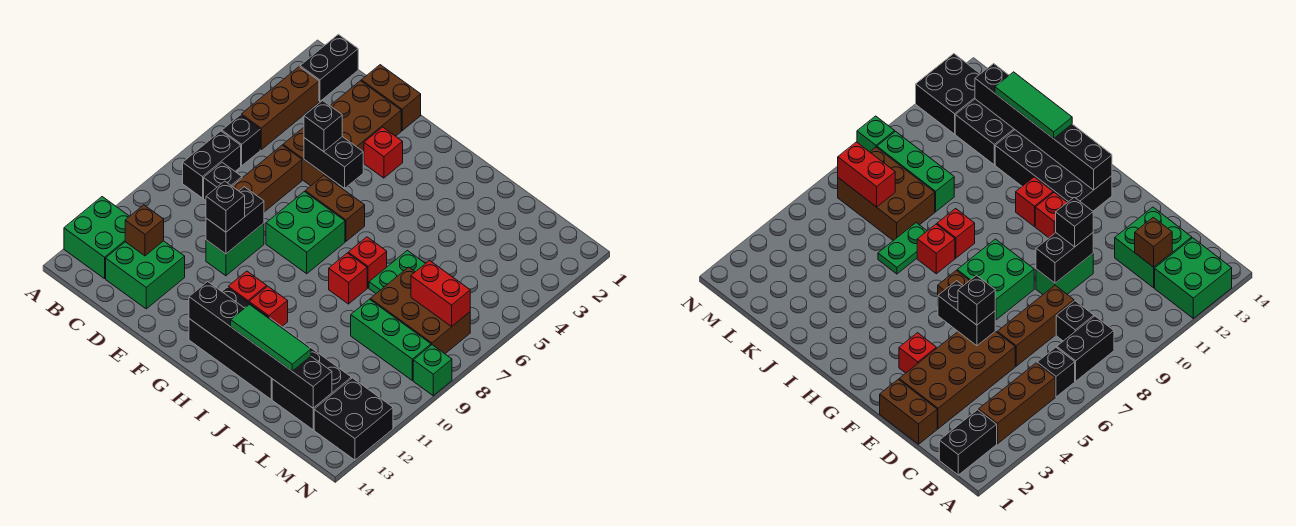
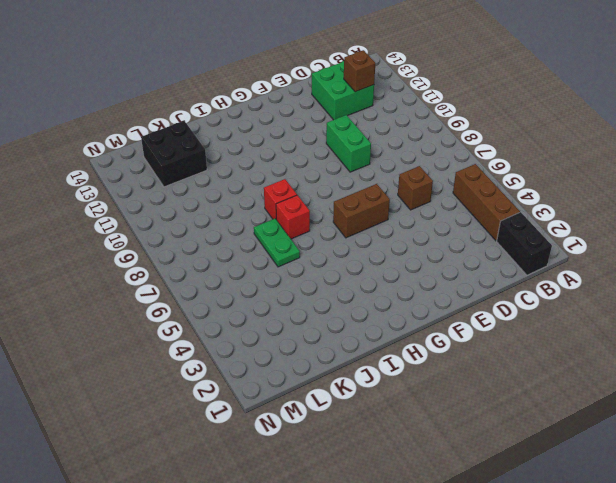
brown 1x1 brick [398,166,433,210] -> brown 1x3 brick [232,145,302,212]
none -> green 2x2 brick [64,197,129,279]
none -> black 1x1 brick [222,115,260,166]
none -> black 1x2 brick [183,131,241,198]
none -> black 1x1 brick [204,162,242,201]

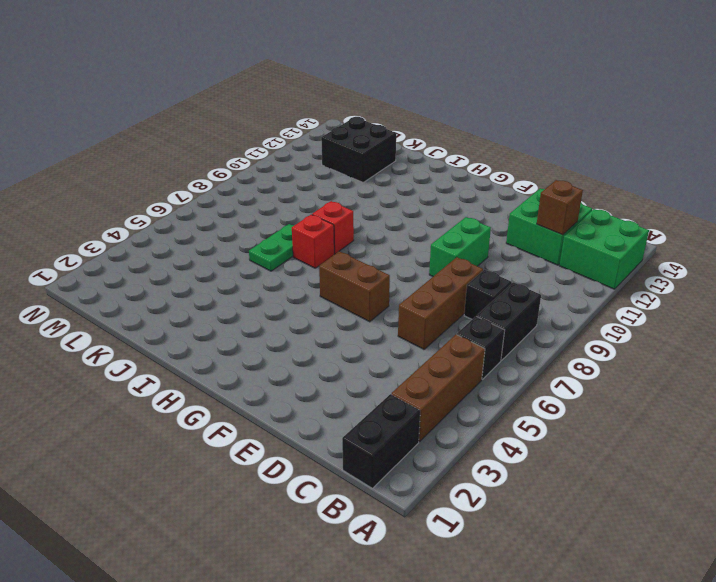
none -> brown 1x2 brick [361,65,421,131]
none -> brown 2x4 brick [283,81,401,186]
none -> red 1x1 brick [364,127,403,178]
none -> green 2x2 brick [266,192,345,274]

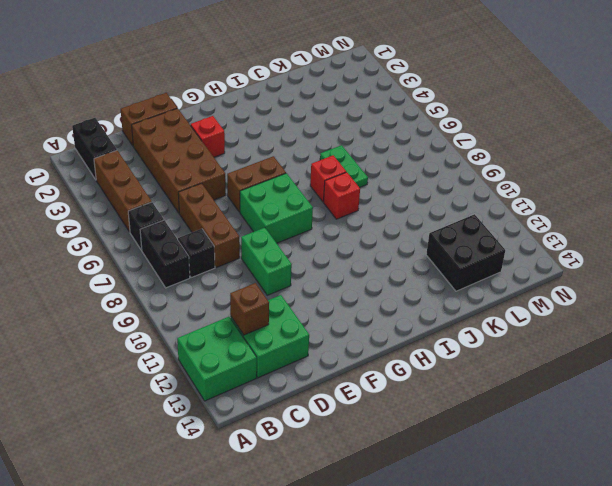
none -> red 1x1 brick [228,271,267,302]
none -> black 2x4 brick [189,287,310,400]
none -> red 1x1 brick [249,286,288,326]
none -> brown 2x3 brick [370,267,470,354]

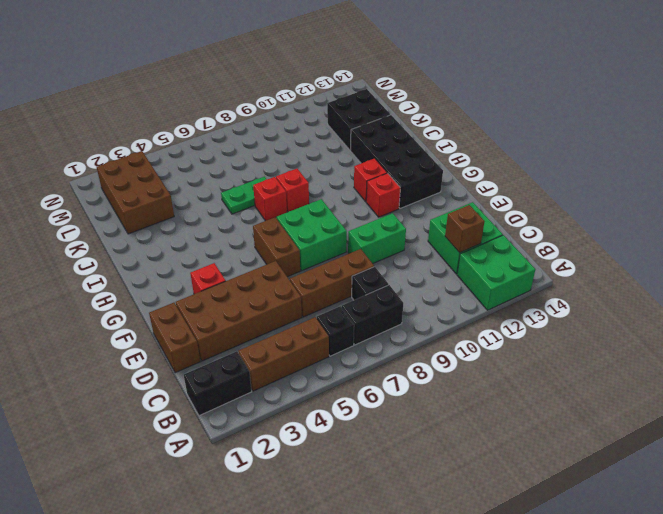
brown 2x3 brick [97,151,174,234] -> brown 2x3 brick moved to [370,267,470,354]
none -> green 1x3 brick [351,299,431,380]
none -> black 2x2 brick [314,378,393,460]
none -> green 1x1 brick [413,345,452,396]
none -> black 1x2 brick [304,137,363,188]

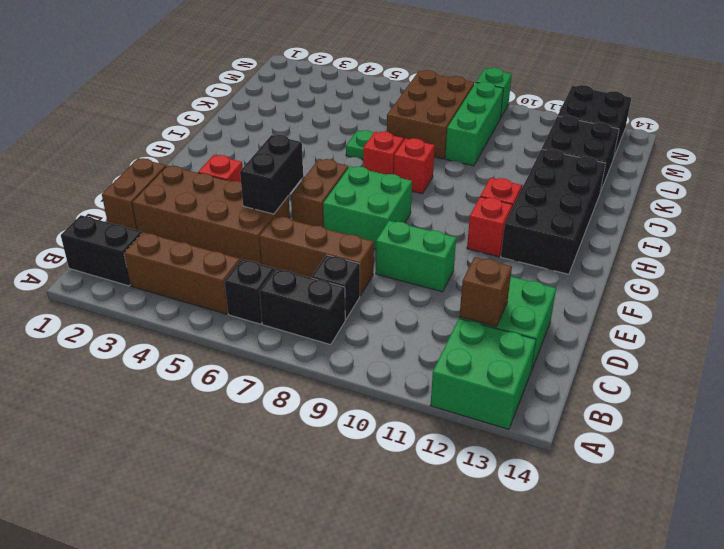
none -> black 1x2 brick [206,187,264,254]
none -> black 1x6 brick [189,282,332,408]
none -> red 1x2 brick [411,261,470,327]
none -> black 1x1 brick [304,101,342,152]

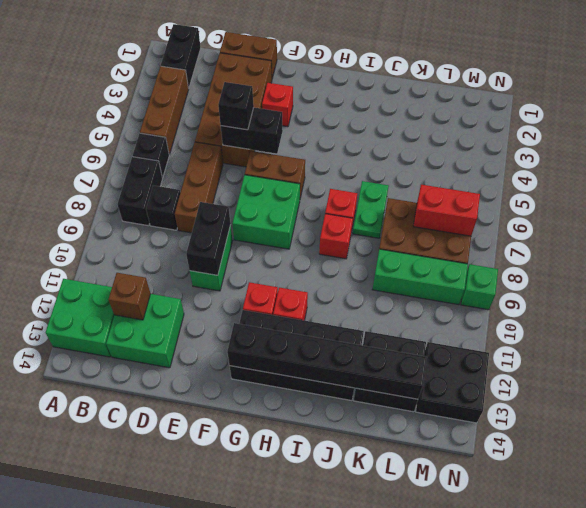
none -> black 1x1 brick [206,181,245,232]
none -> green 1x3 tile [231,305,311,371]

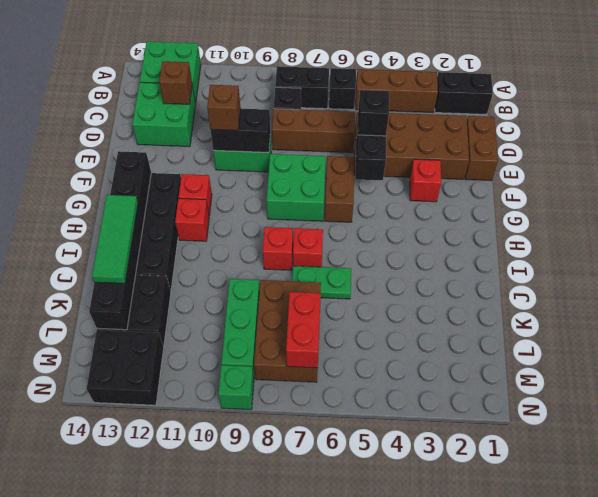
brown 1x1 brick [207,85,241,130] -> black 1x1 brick [206,181,245,232]

